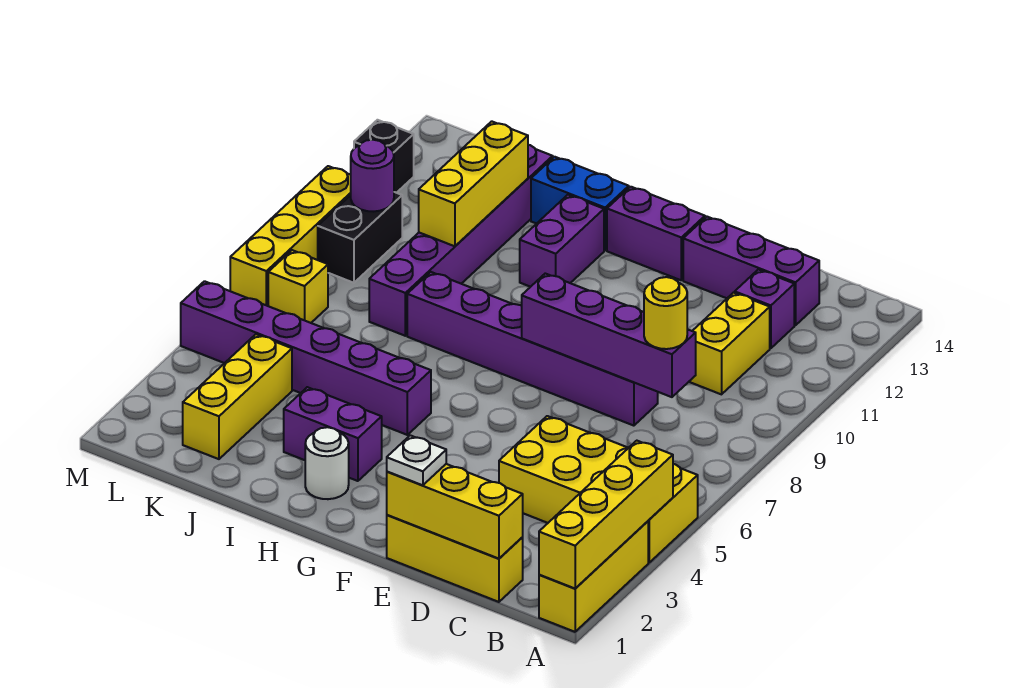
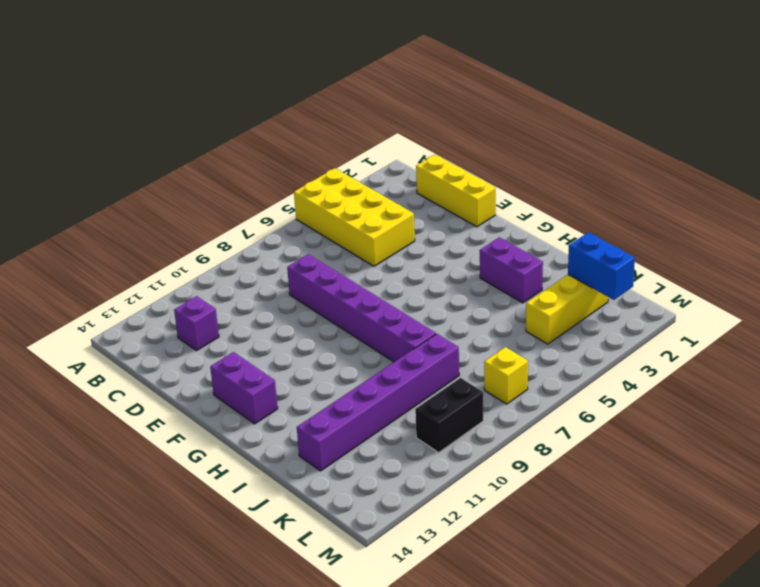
blue 1x2 brick [568,232,635,300] -> blue 1x2 brick moved to [531,157,629,250]
none -> yellow 1x3 brick [539,521,648,632]
none -> yellow 1x2 brick [689,293,770,394]
none -> purple 1x3 brick [683,217,819,325]

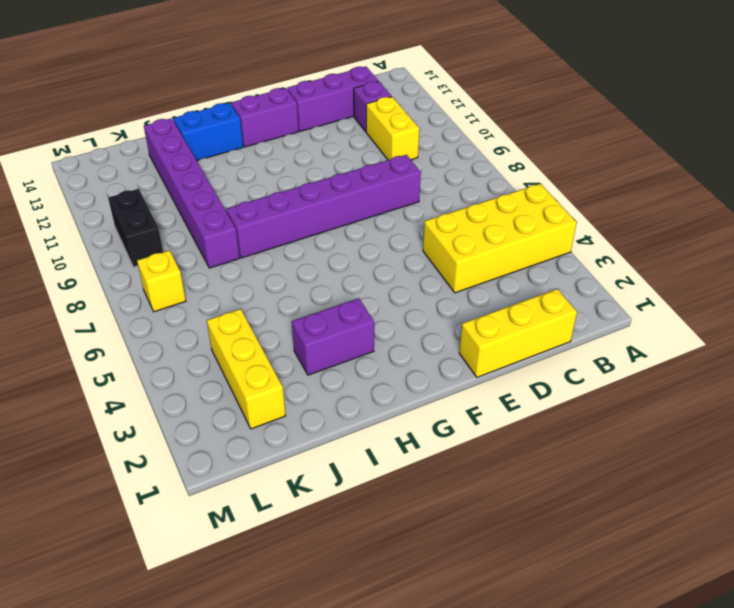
none -> yellow 1x3 brick [539,521,648,632]
none -> white 1x1 round brick [305,427,349,499]
none -> purple 1x6 brick [181,281,431,435]

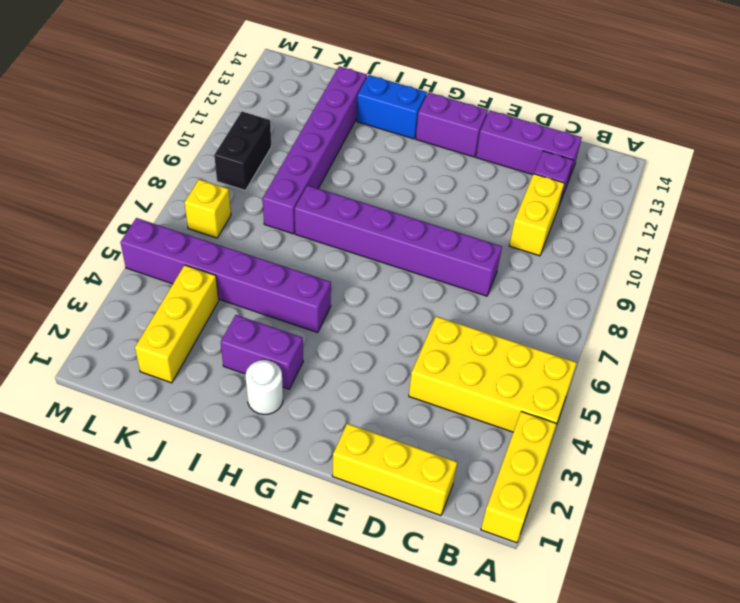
none -> purple 1x2 brick [520,195,604,287]
none -> yellow 1x4 brick [230,166,351,306]
none -> black 1x1 brick [354,120,414,193]

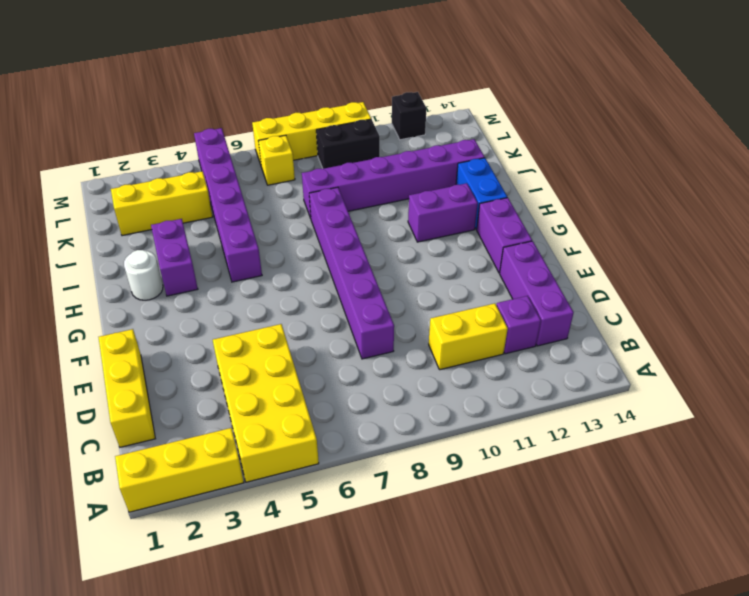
none -> yellow 1x4 brick [539,441,673,588]
none -> yellow 1x3 brick [387,464,523,559]
none -> purple 1x4 brick [522,274,696,397]

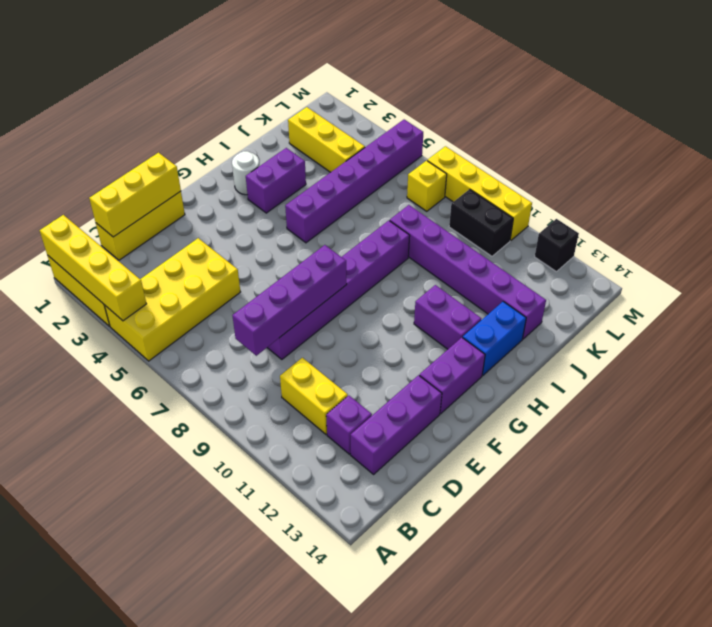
none -> yellow 1x3 brick [419,121,528,246]
none -> purple 1x1 round brick [351,140,394,212]
none -> yellow 1x1 round brick [644,277,687,349]

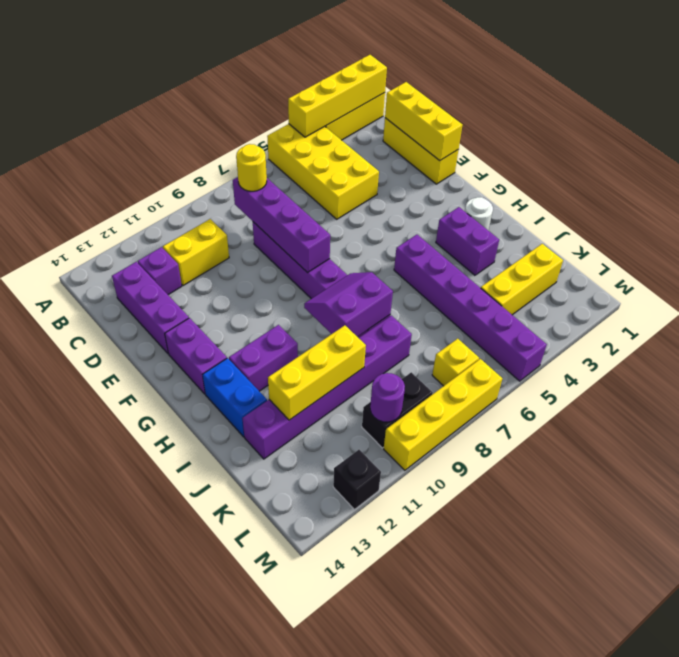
purple 2x2 slope [304,272,393,337] -> none
none -> white 1x1 plate [387,435,446,485]

